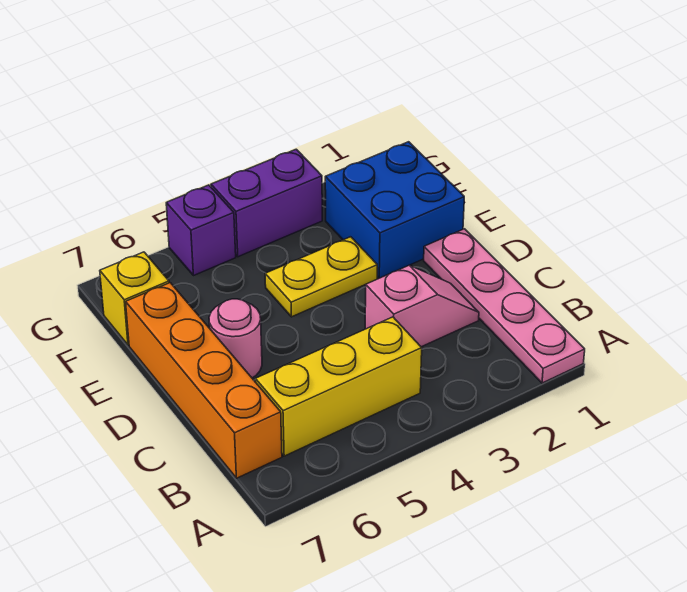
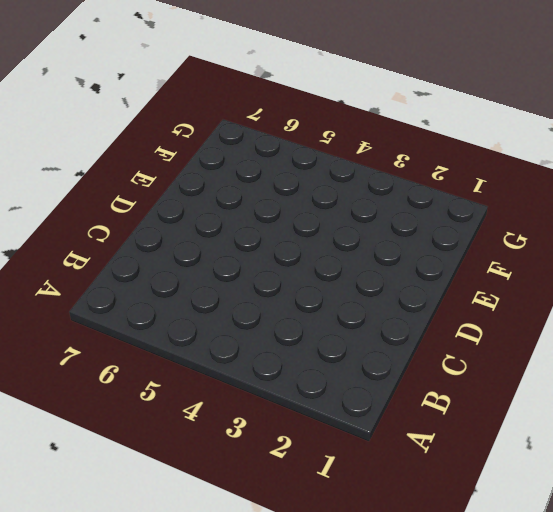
none -> pink 1x4 plate [424,229,585,383]
none -> yellow 1x3 brick [255,317,422,456]

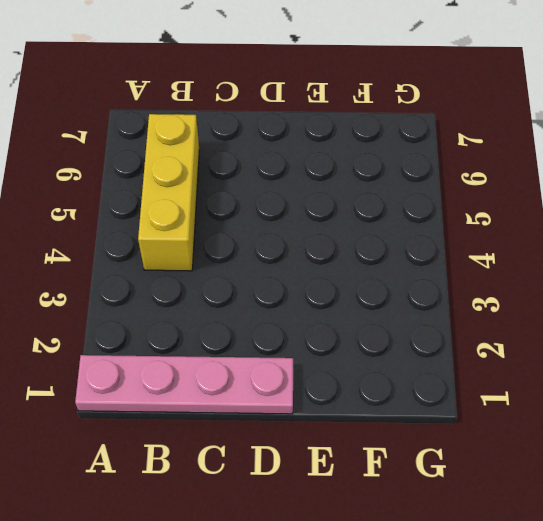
none -> orange 1x4 brick [126,283,282,478]
none -> pink 1x2 slope [365,265,479,347]

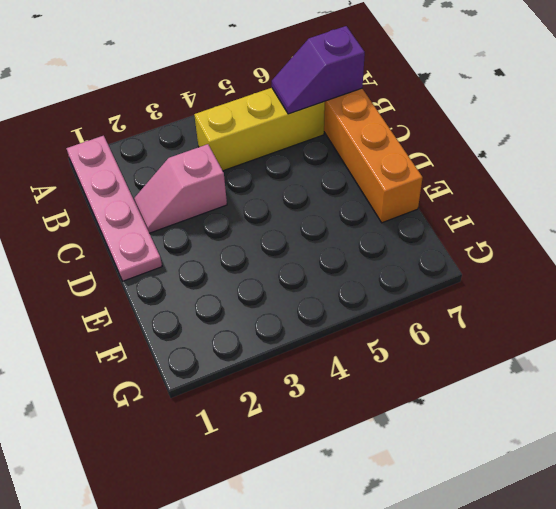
purple 1x2 slope [272,26,365,114] -> none
none -> pink 1x1 round brick [209,299,262,378]
none -> blue 2x2 brick [325,142,464,278]

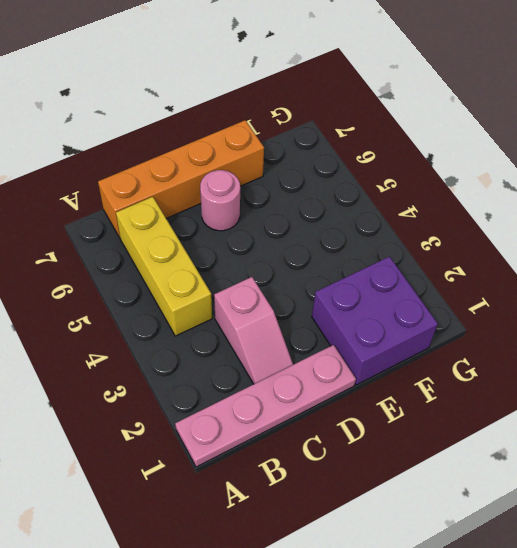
purple 2x2 brick [312,257,438,385] -> blue 2x2 brick [325,142,464,278]
none -> yellow 1x2 plate [265,237,377,317]
none -> yellow 1x1 brick [100,252,169,345]

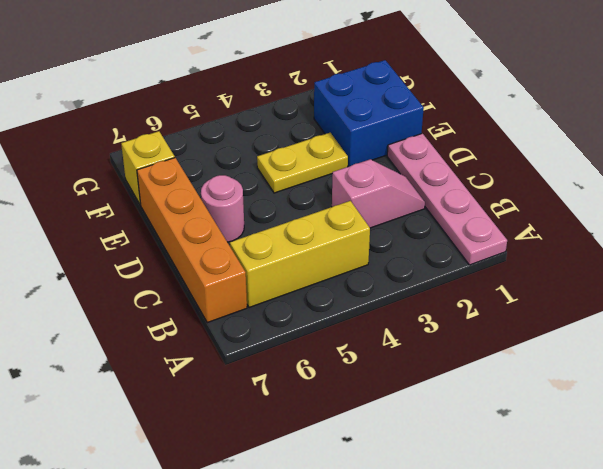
none -> purple 1x2 brick [211,149,322,257]
none -> purple 1x1 brick [166,185,236,276]

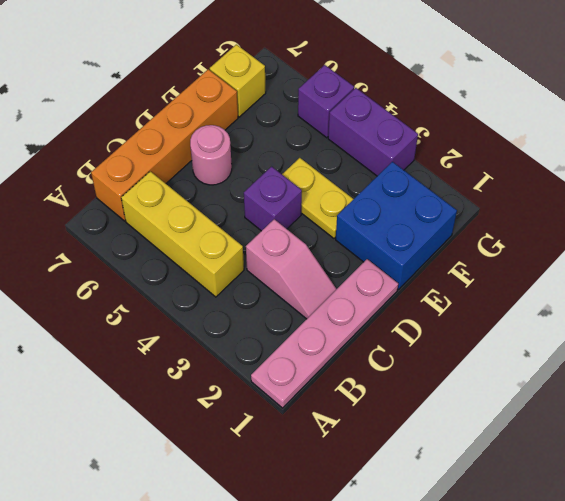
purple 1x1 brick [244,167,302,231] -> none

